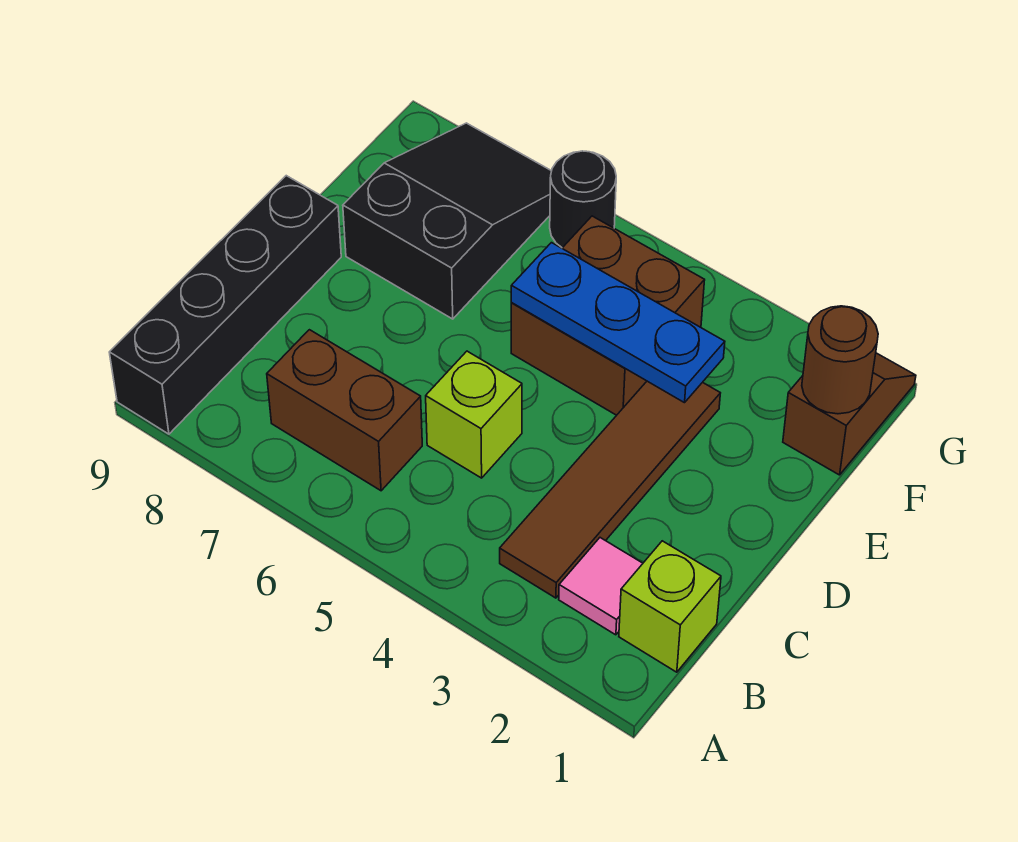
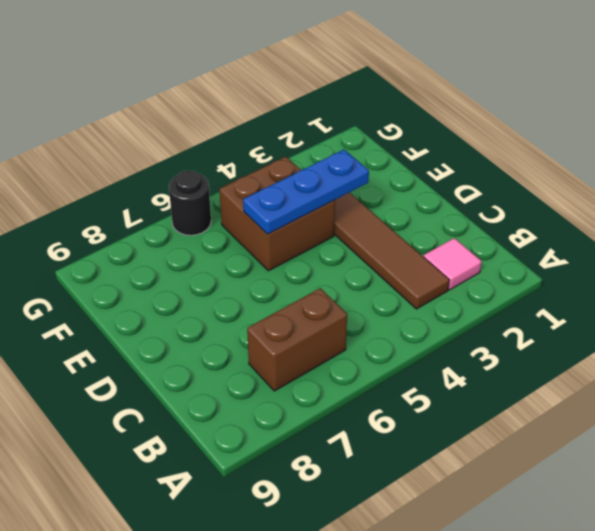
none -> black 1x4 brick [109,176,341,434]
none -> lime 1x1 brick [619,541,721,672]
none -> lime 1x1 brick [426,351,522,478]

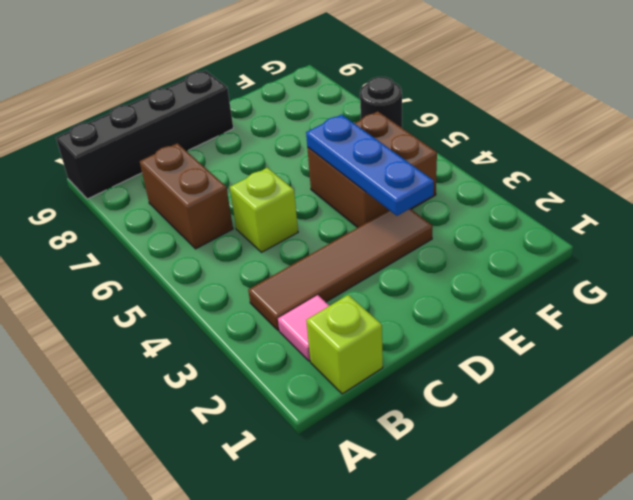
none -> black 2x3 slope [343,123,551,319]
none -> brown 1x2 slope [783,353,916,475]
none -> brown 1x1 round brick [802,306,878,414]

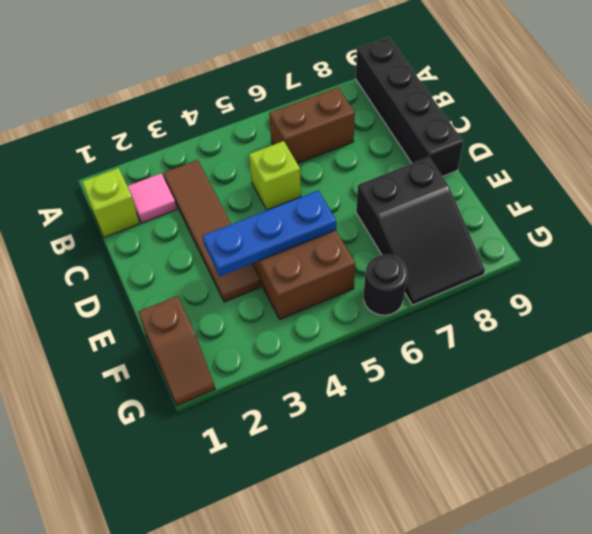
none -> brown 1x1 round brick [802,306,878,414]

